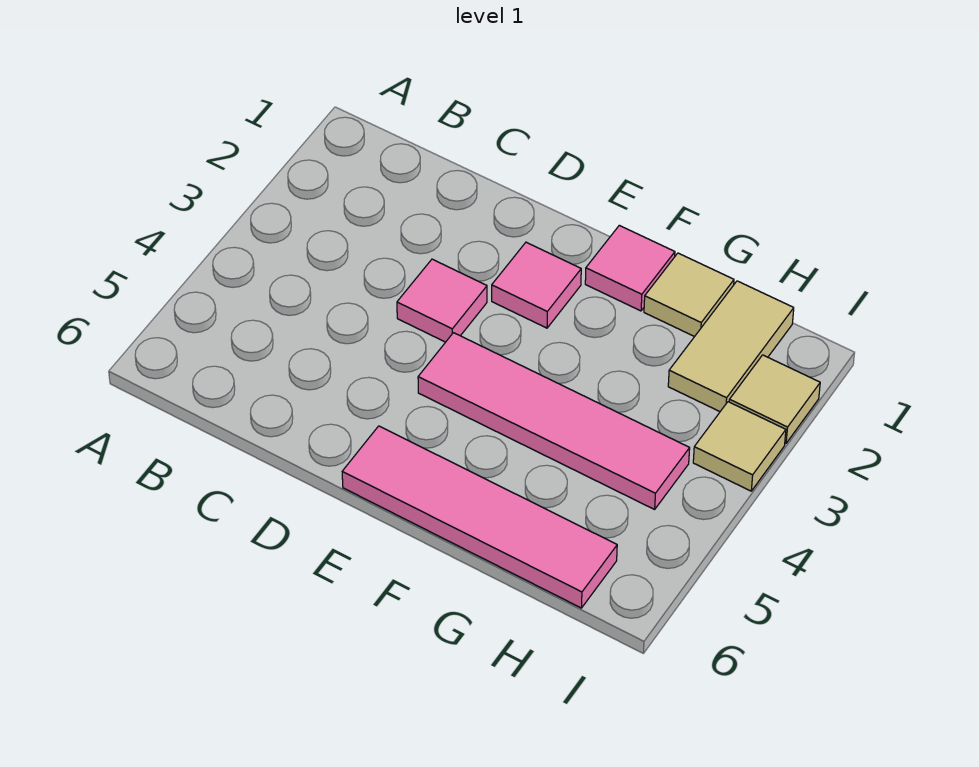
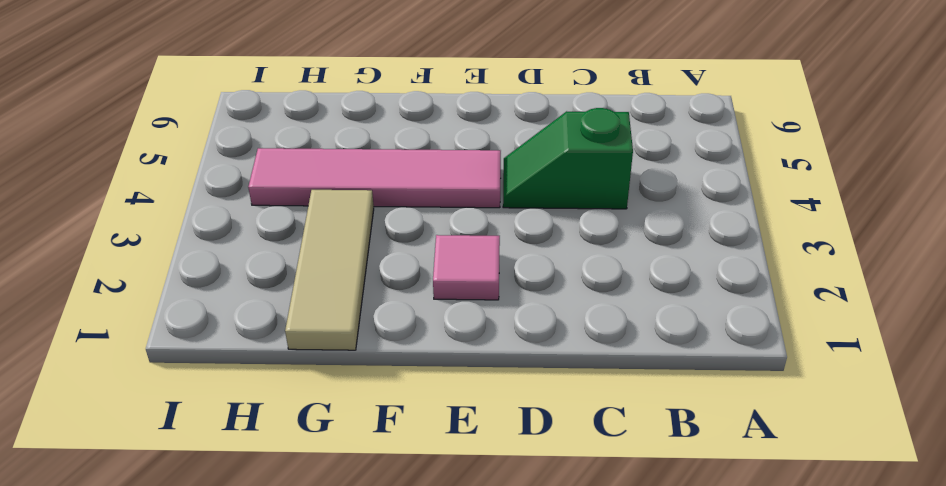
green 1x2 slope [503,108,633,209] -> none
tan 1x3 tile [285,190,374,350] -> tan 1x1 tile [644,253,734,337]
none -> pink 1x1 tile [397,259,487,342]
none -> pink 1x4 tile [342,426,617,608]

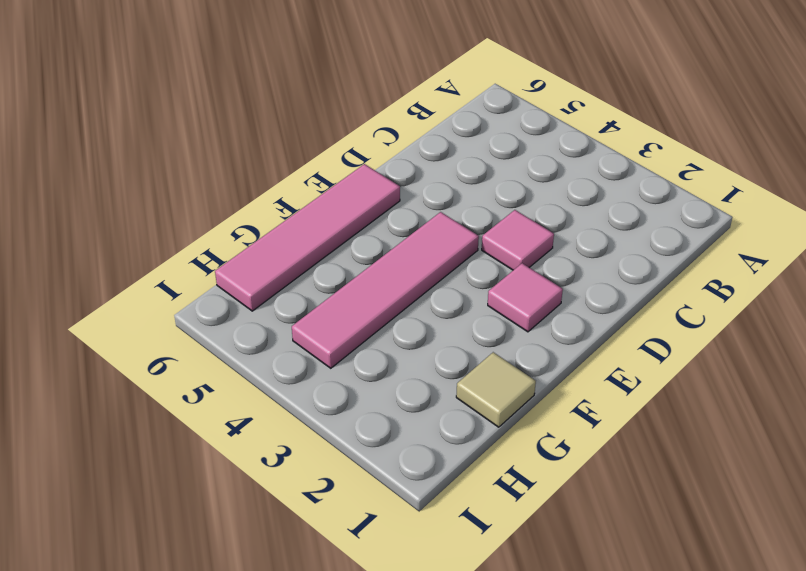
none -> pink 1x1 tile [585,225,675,311]
none -> tan 1x2 tile [668,281,794,412]

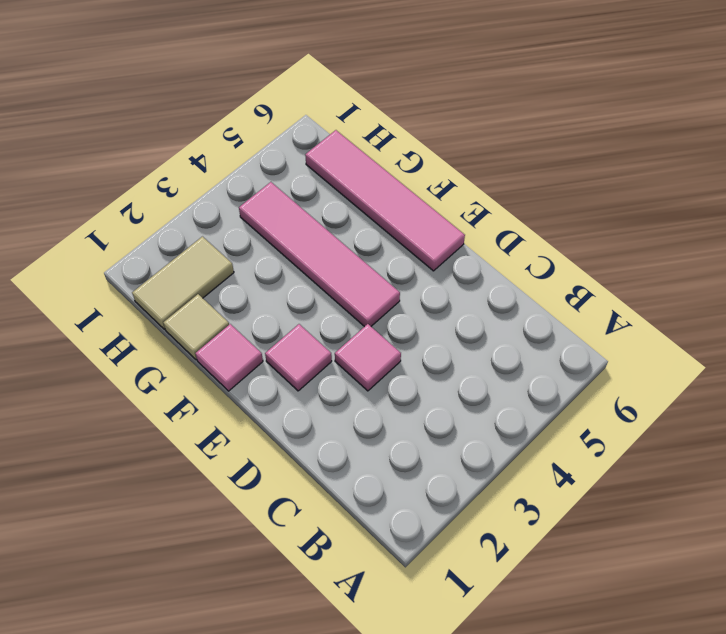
none -> tan 1x1 tile [729,355,820,443]
none -> tan 1x1 tile [693,402,786,491]

